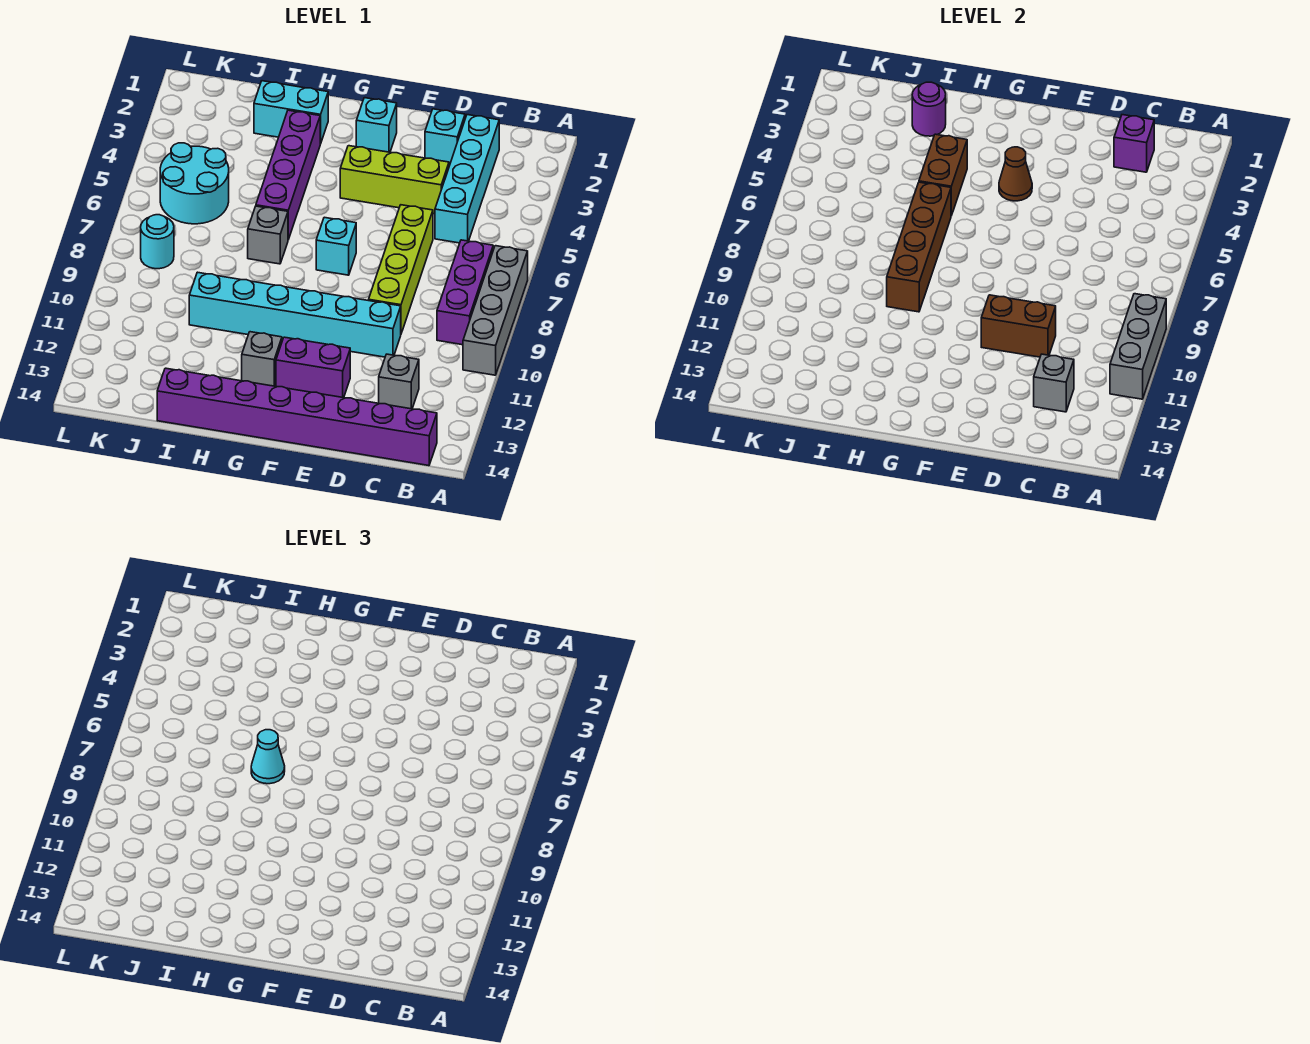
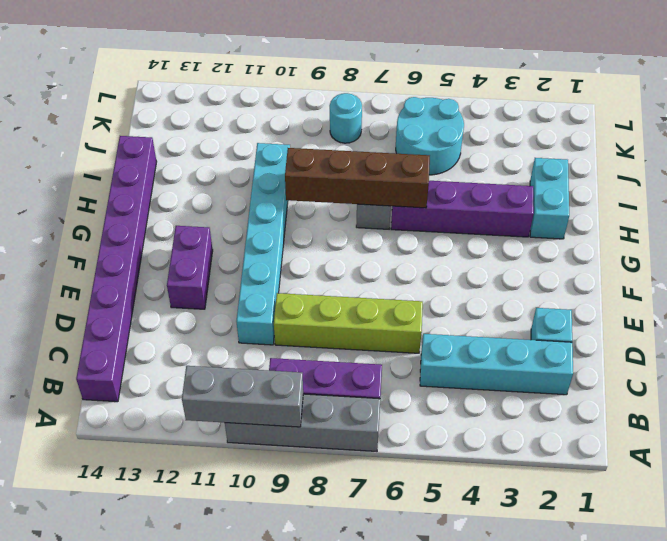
none -> grey 1x1 brick [379,354,419,409]
none -> lime 1x3 brick [340,146,449,214]
none -> cyan 1x1 brick [356,98,397,152]

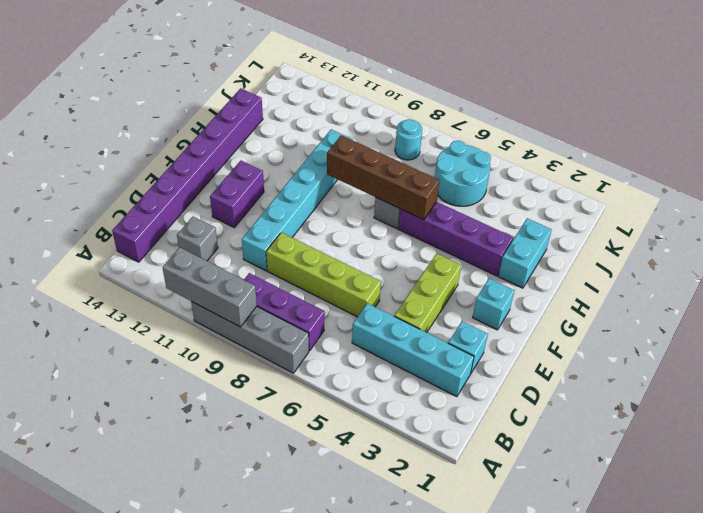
none -> cyan 1x1 brick [316,217,356,275]
none -> grey 1x1 brick [242,332,282,386]
none -> purple 1x1 brick [1114,115,1154,172]

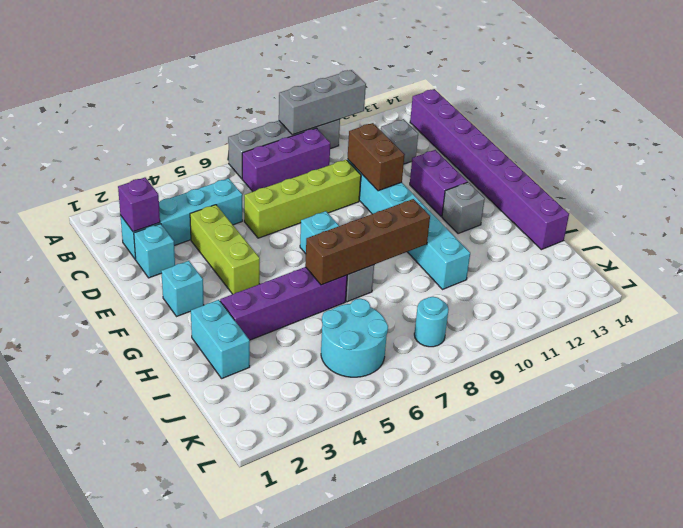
none -> grey 1x1 brick [1034,354,1074,412]
none -> brown 1x1 cone [999,147,1032,201]
none -> brown 1x2 brick [919,134,967,216]

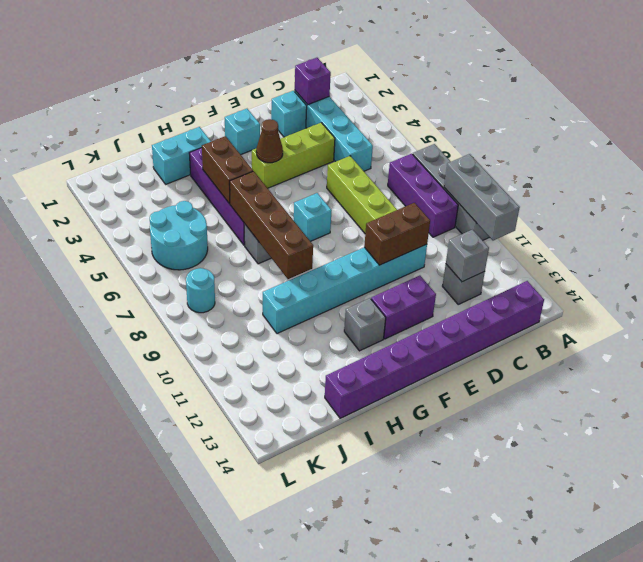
none -> purple 1x1 round brick [912,82,946,136]
none -> cyan 1x1 cone [251,730,285,784]

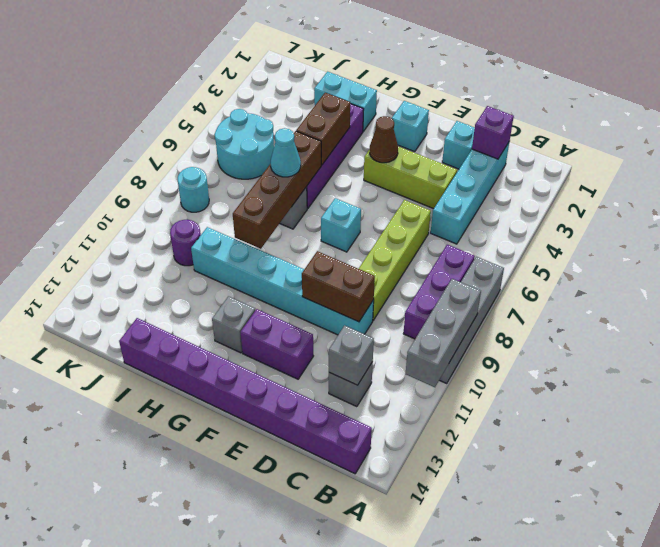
purple 1x1 round brick [170,220,201,266] -> purple 1x1 round brick moved to [912,82,946,136]

